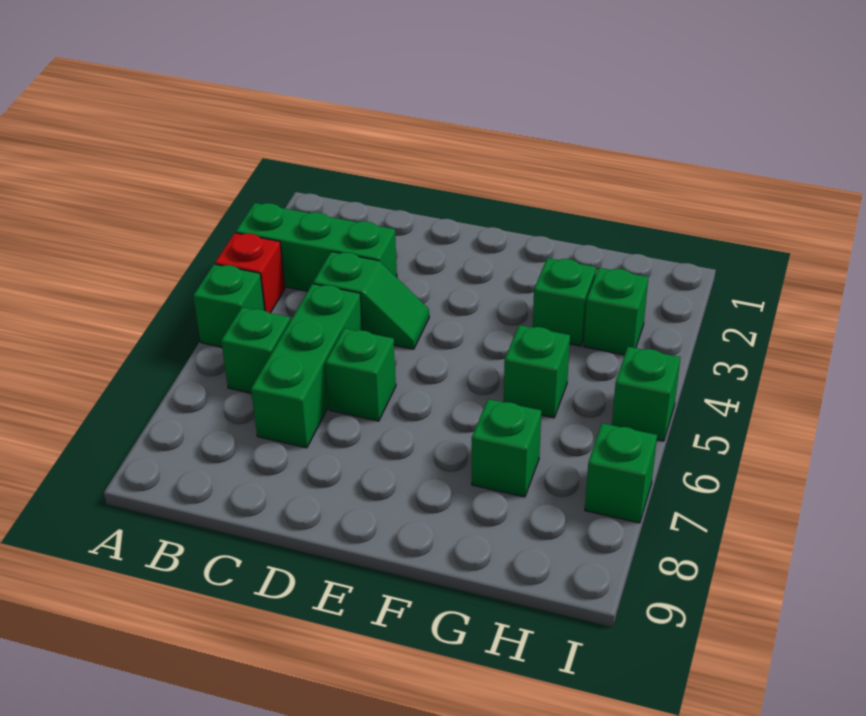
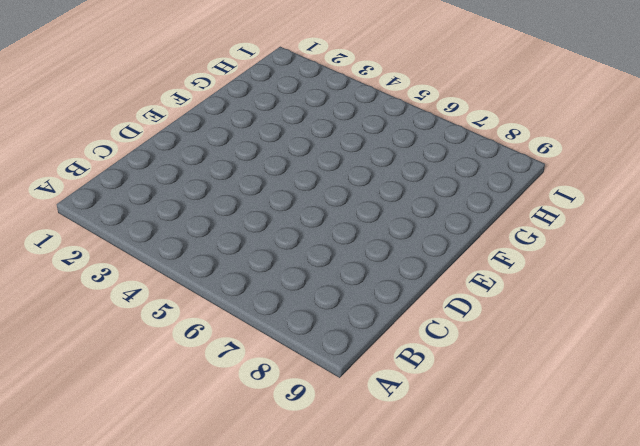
none -> green 1x3 brick [236,203,397,291]
none -> red 1x1 brick [215,233,285,313]
none -> green 1x1 brick [193,264,265,347]

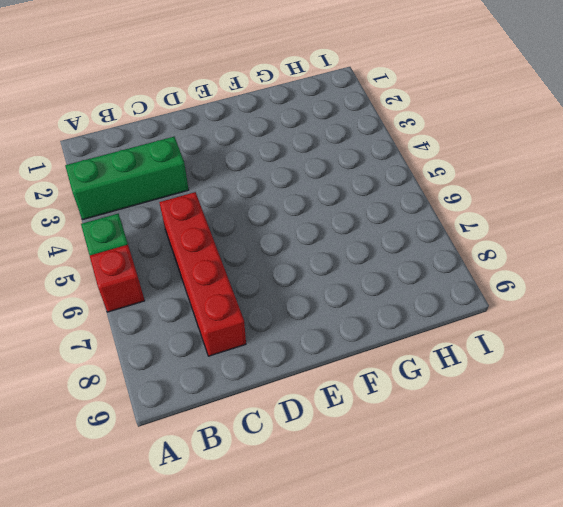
red 1x1 brick [90,245,145,312] -> red 1x1 brick moved to [215,233,285,313]
red 1x4 brick [159,192,246,356] -> green 1x3 brick [251,284,362,448]
none -> green 1x1 brick [221,307,290,393]
none -> green 1x2 slope [313,251,429,349]
none -> green 1x1 brick [325,328,396,421]

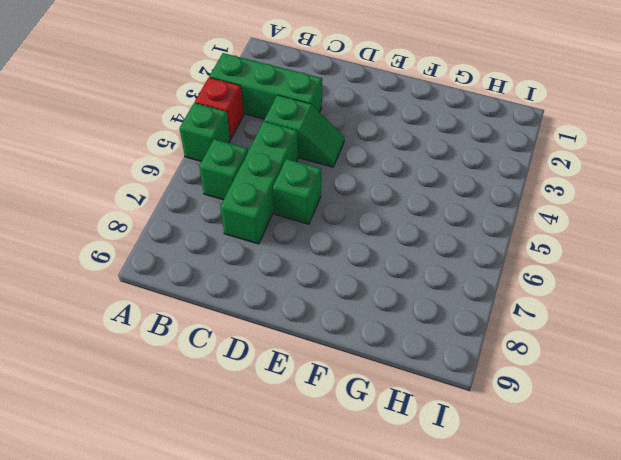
none -> green 1x1 brick [533,258,596,346]
none -> green 1x1 brick [504,325,570,418]
none -> green 1x1 brick [472,399,541,497]

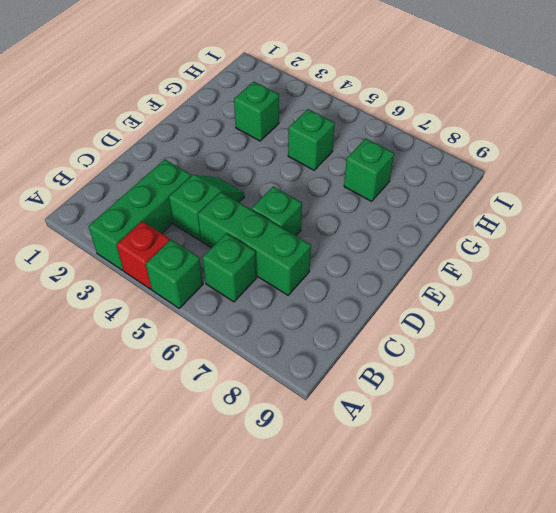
none -> green 1x1 brick [584,268,648,355]
none -> green 1x1 brick [612,347,681,441]
none -> green 1x1 brick [585,423,657,523]

